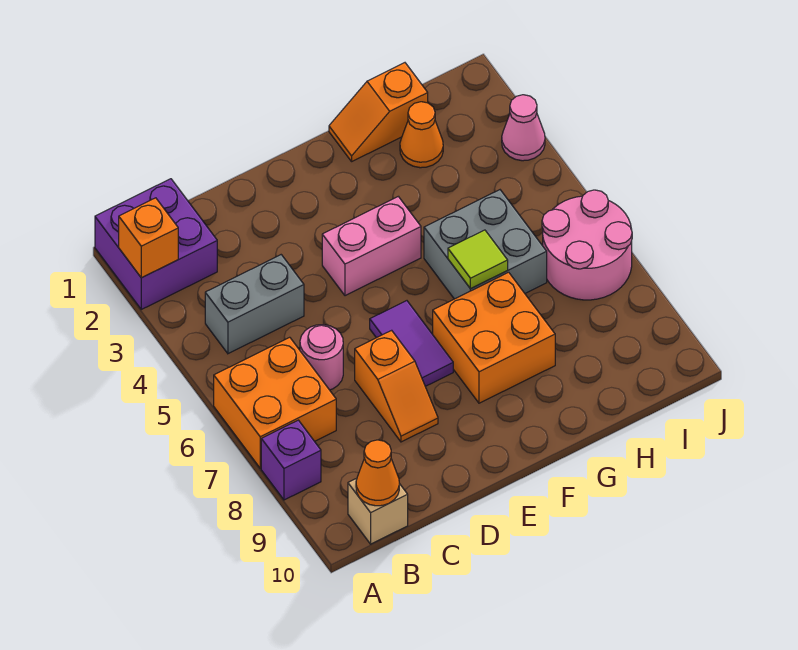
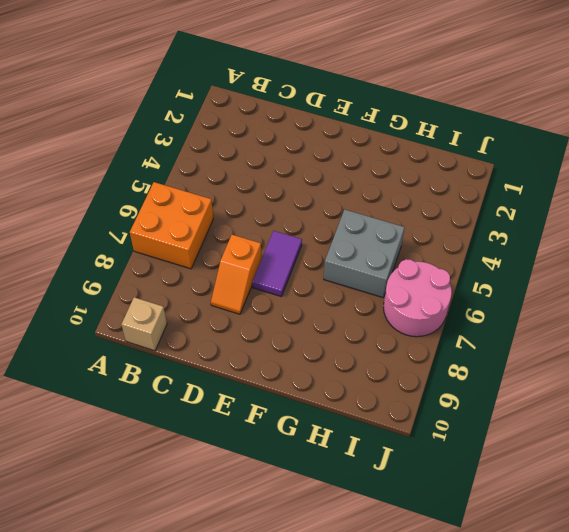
none -> purple 2x2 brick [95,179,217,309]
none -> purple 1x1 brick [261,420,321,500]
none -> grey 1x2 brick [205,255,304,354]

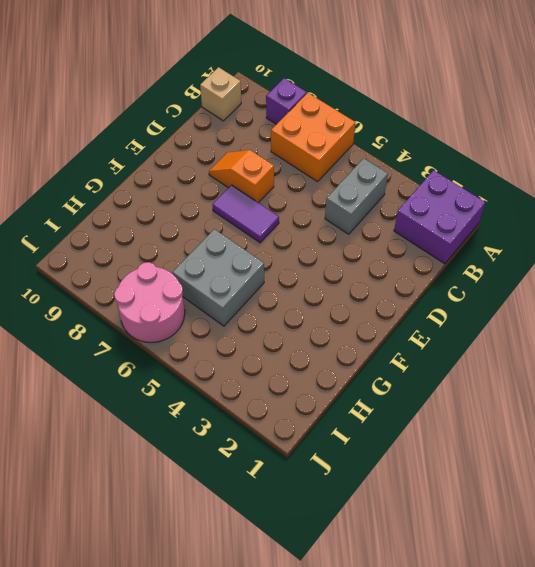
none -> pink 1x1 round brick [300,325,343,390]
none -> pink 1x2 brick [322,197,421,296]
none -> orange 2x2 brick [433,272,555,403]

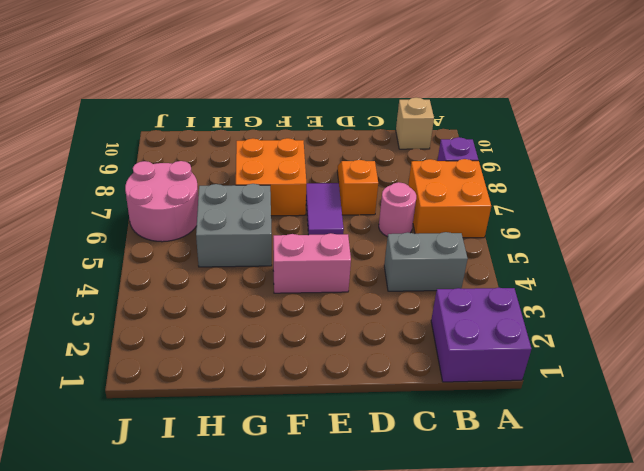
none -> orange 1x2 slope [329,63,428,161]
none -> orange 1x1 cone [400,102,443,168]
none -> pink 1x1 cone [502,95,545,161]

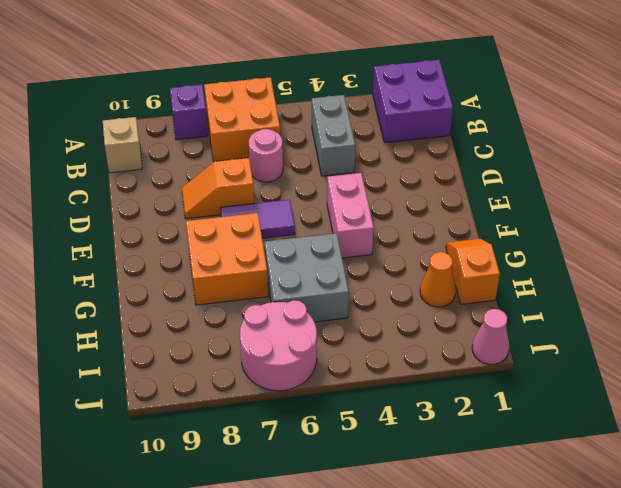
pink 1x1 cone [472,309,509,364] -> pink 1x1 cone moved to [502,95,545,161]
none -> orange 1x1 brick [119,198,178,278]
none -> orange 1x1 cone [356,440,399,506]
none -> lime 1x1 tile [448,230,508,289]

